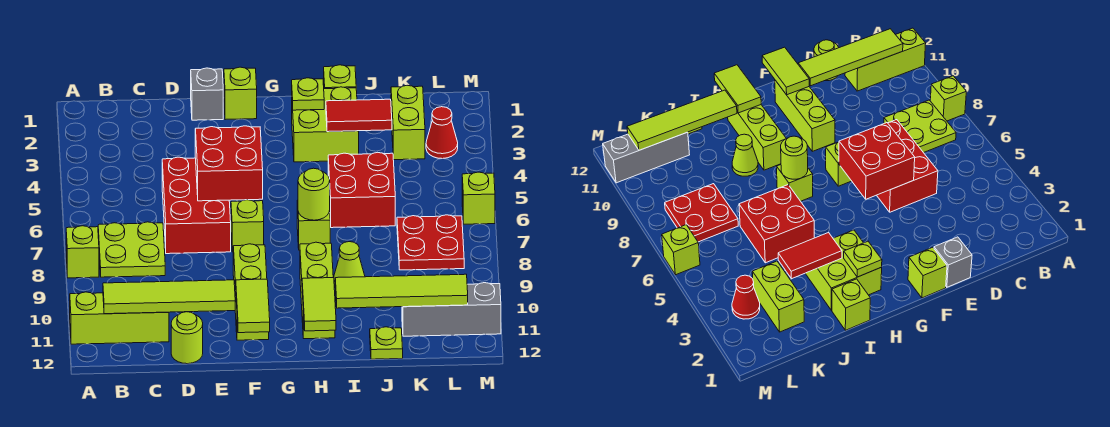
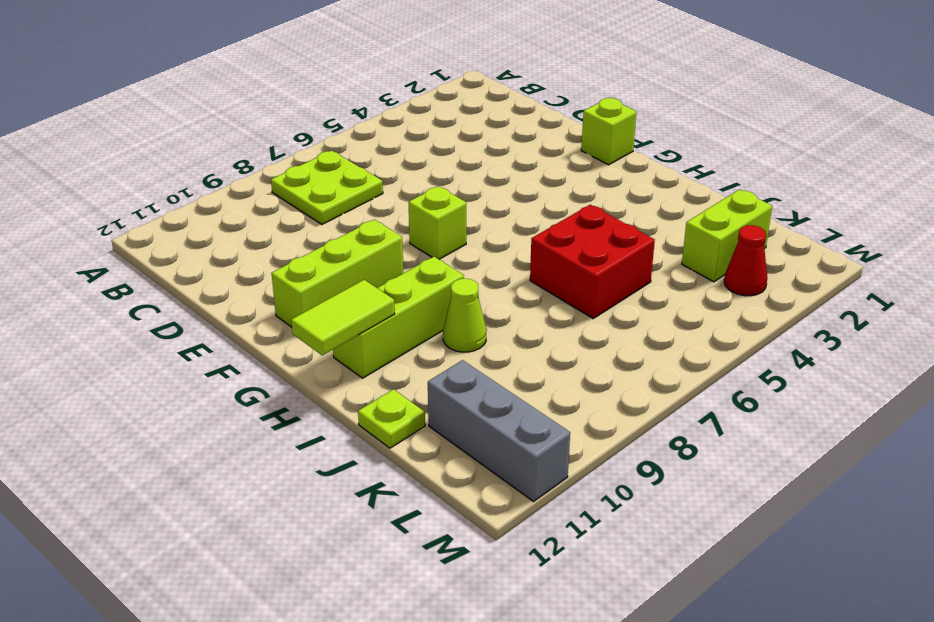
none -> lime 1x1 brick [66,226,99,278]
none -> lime 1x3 brick [70,292,169,344]
none -> red 2x3 brick [162,157,231,254]

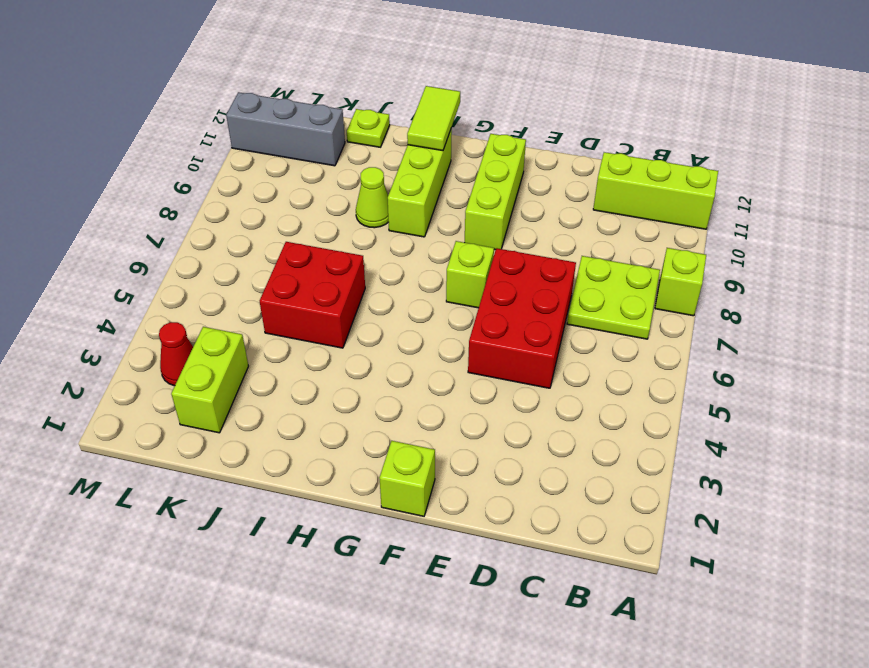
none -> lime 1x1 round brick [171,312,203,364]
none -> grey 1x1 brick [191,68,223,120]
none -> lime 2x2 brick [292,87,359,162]

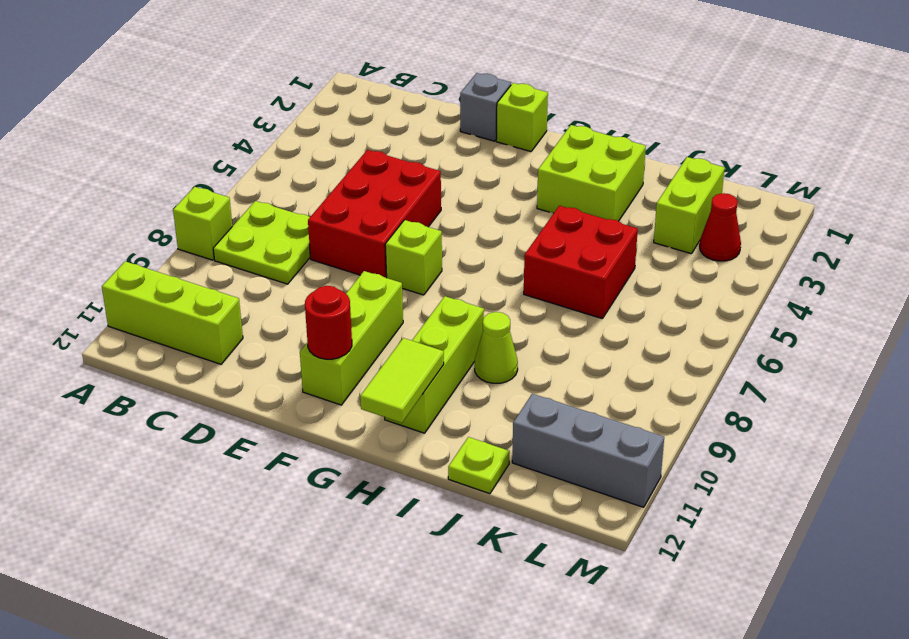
red 1x1 round brick [305,286,352,359] -> lime 1x2 tile [236,279,270,333]
none -> lime 1x1 round brick [171,312,203,364]
none -> lime 1x1 brick [297,200,330,250]
none -> lime 1x1 brick [324,65,356,89]

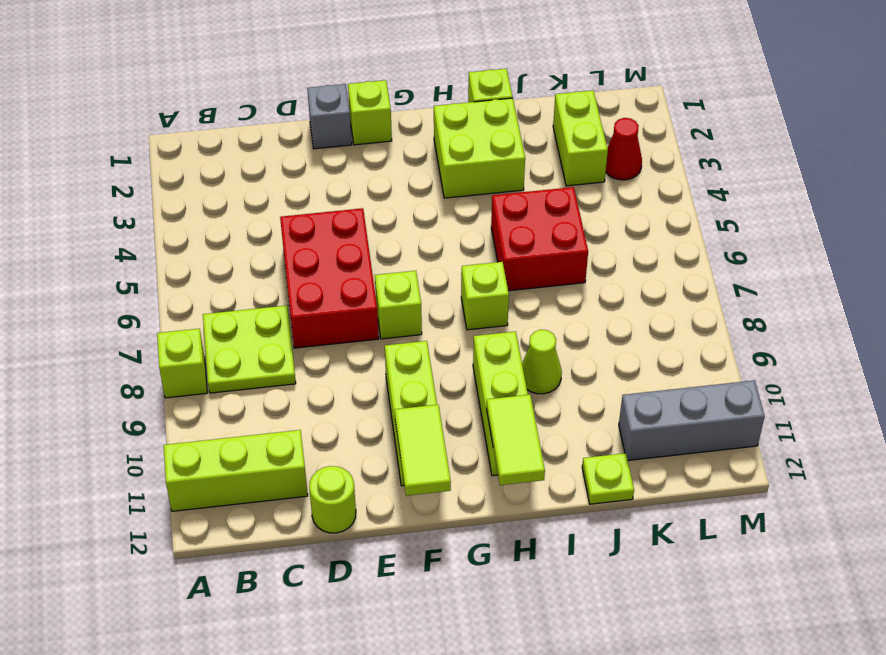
none -> red 2x2 plate [397,215,464,270]
none -> lime 1x1 brick [462,172,495,224]
none -> lime 1x4 tile [103,280,235,314]

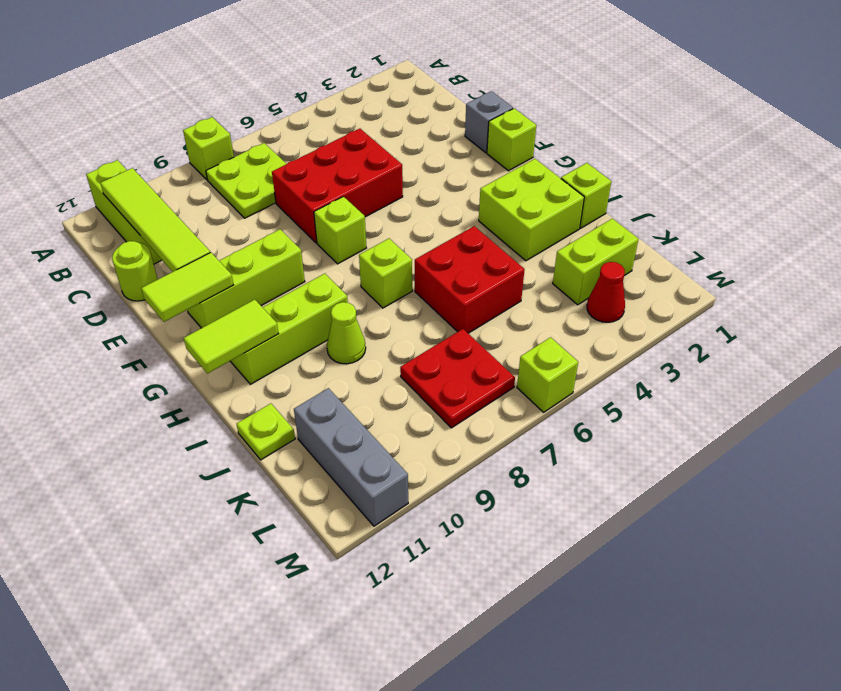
none -> red 2x2 brick [195,126,263,201]
none -> lime 1x1 plate [292,78,324,110]
none -> lime 1x1 round brick [298,168,330,220]

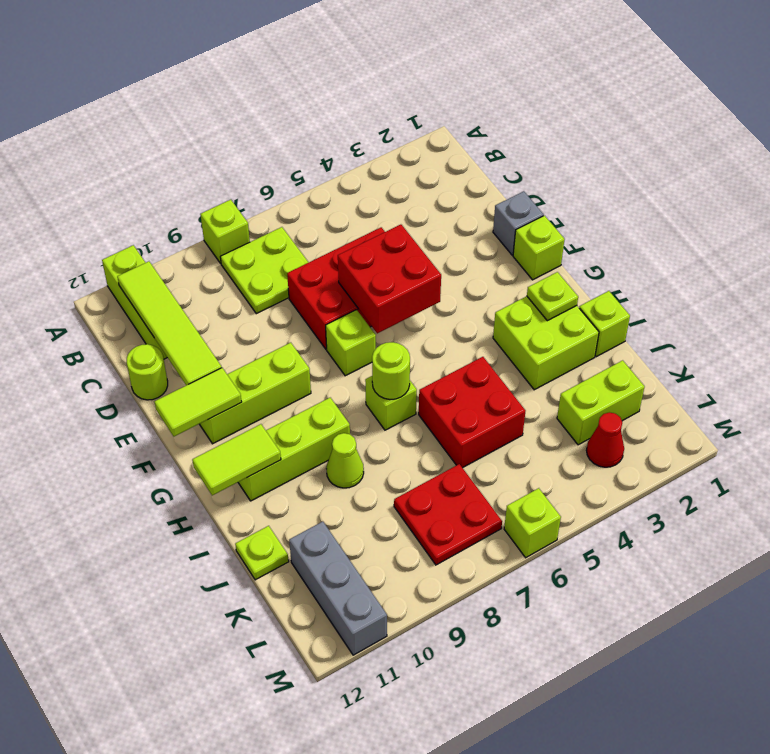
none -> red 1x2 tile [326,99,392,132]
none -> lime 1x4 tile [335,274,468,308]

